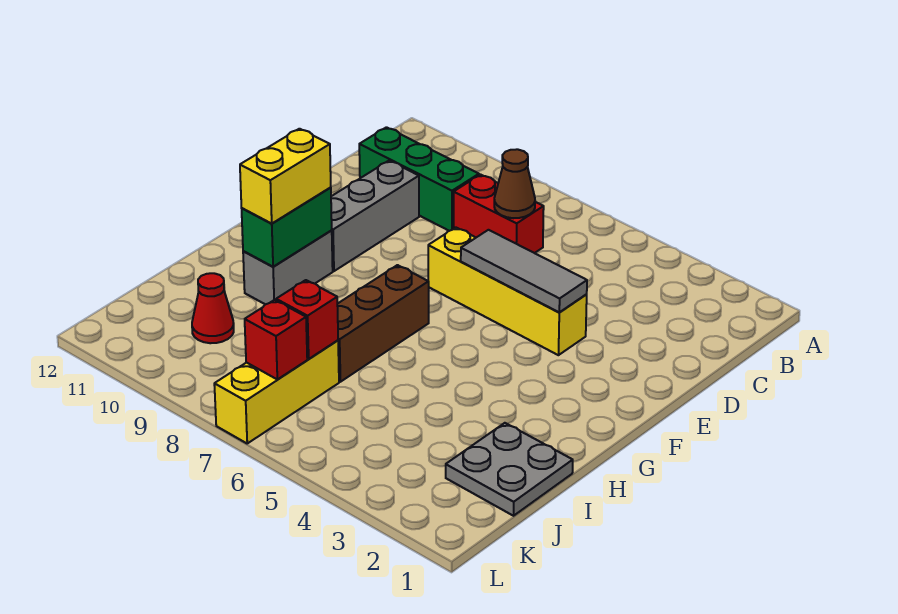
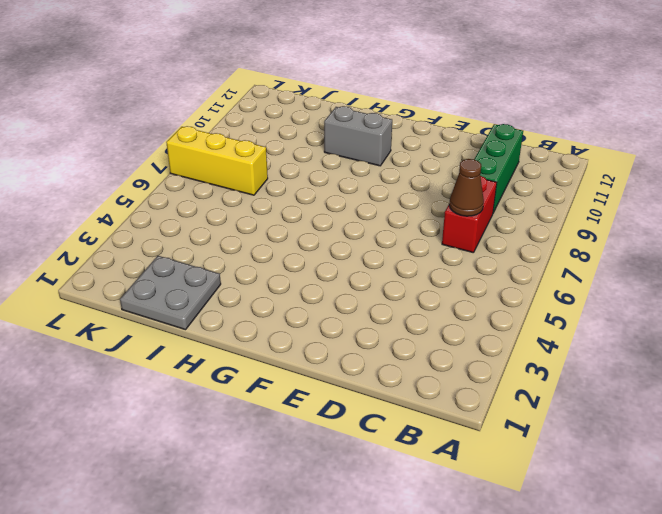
none -> grey 1x3 brick [331,161,419,271]
none -> yellow 1x4 brick [428,227,587,355]
none -> brown 1x3 brick [337,265,429,382]

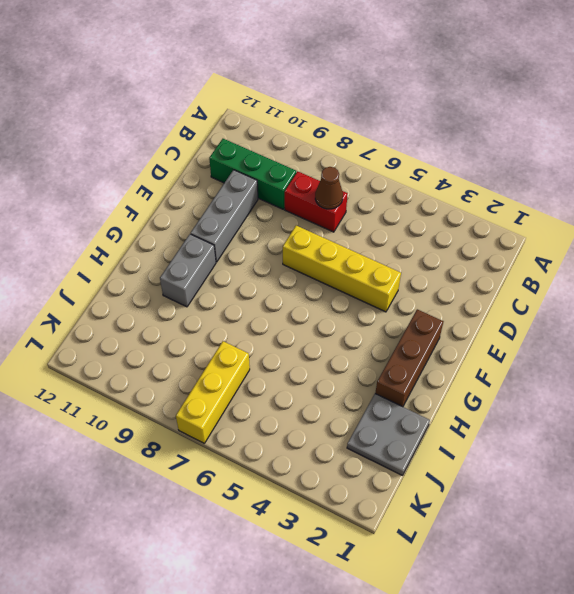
brown 1x3 brick [375,309,444,407] -> brown 1x3 brick moved to [337,265,429,382]
none -> red 1x1 cone [192,273,234,343]
none -> grey 1x3 tile [461,230,587,313]
none -> green 1x2 brick [242,188,332,267]

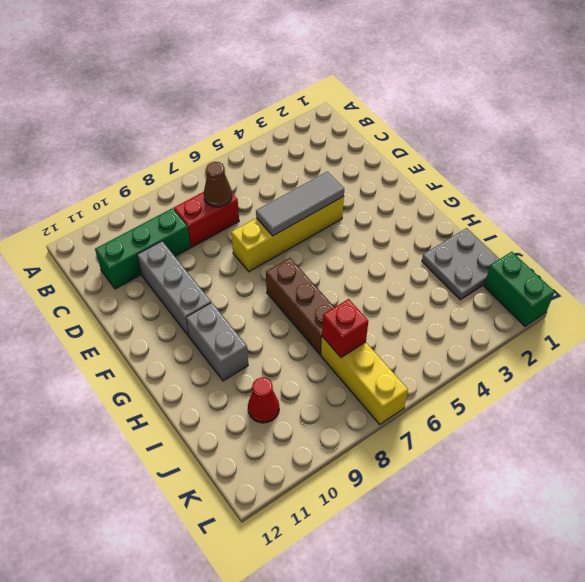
green 1x2 brick [484,252,555,326] -> green 1x2 brick moved to [242,188,332,267]
none -> red 1x1 brick [245,300,307,379]
none -> yellow 1x2 brick [240,129,331,223]

